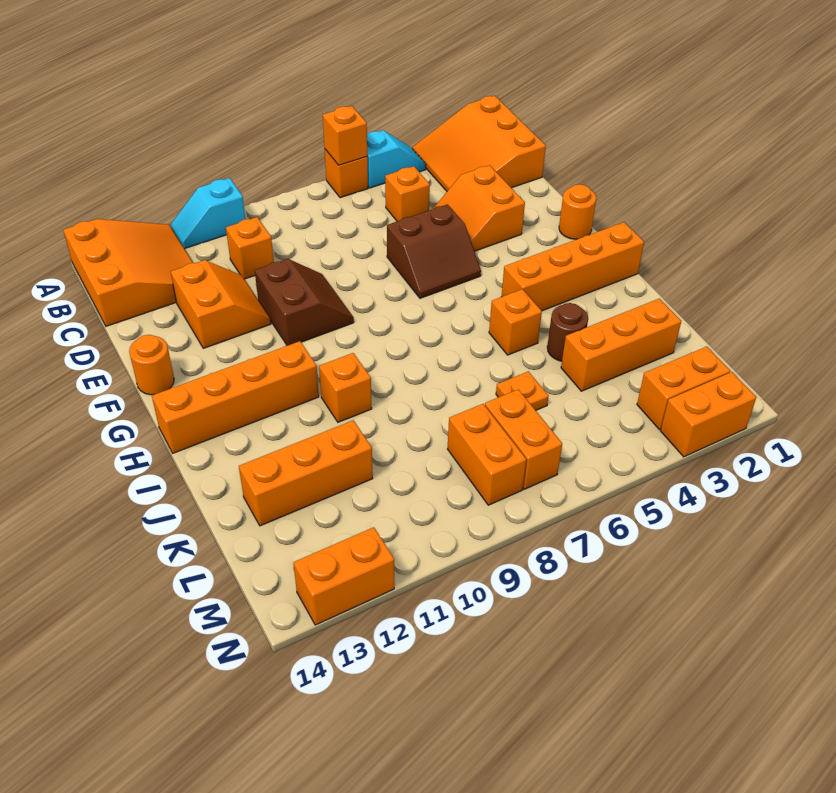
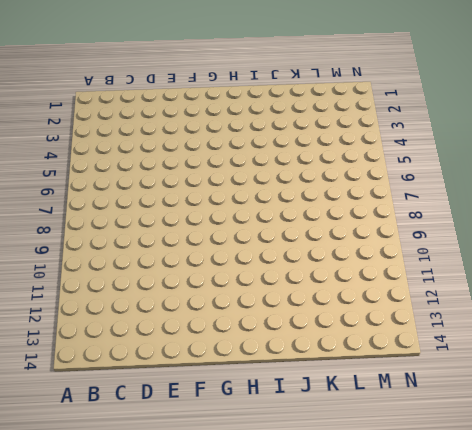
none -> orange 3x3 slope [412,96,546,191]
none -> cyan 1x2 slope [367,130,426,188]
none -> orange 1x1 brick [325,149,368,198]

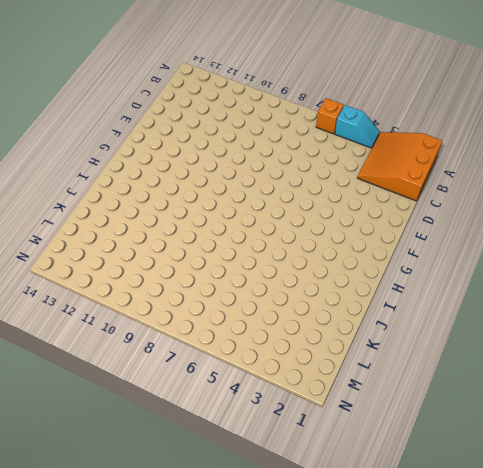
none -> cyan 1x2 slope [171,178,245,249]
none -> orange 3x3 slope [63,219,193,326]
none -> orange 1x1 brick [385,166,430,221]

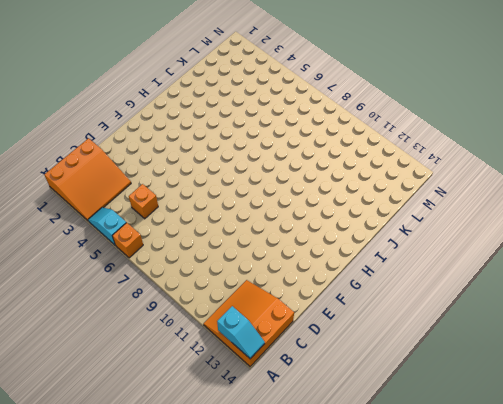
cyan 1x2 slope [217,306,265,359] -> cyan 1x2 slope moved to [171,178,245,249]
none -> orange 1x1 brick [226,217,274,279]
none -> orange 2x2 slope [434,165,525,251]
none -> orange 2x2 slope [171,260,271,348]

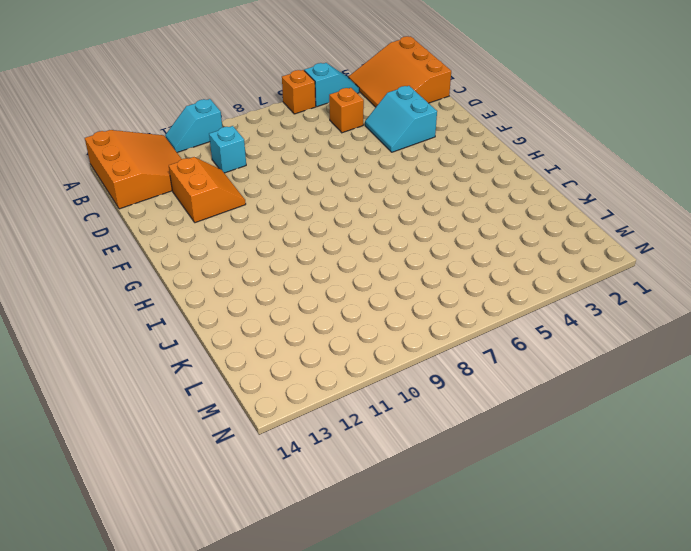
cyan 1x1 brick [209,126,246,173] -> orange 1x1 brick [226,217,274,279]
cyan 2x2 slope [365,86,437,152] -> orange 2x2 slope [434,165,525,251]
none -> brown 2x2 slope [387,204,481,298]
none -> brown 2x2 slope [255,259,354,345]
none -> orange 1x1 round brick [559,184,596,239]

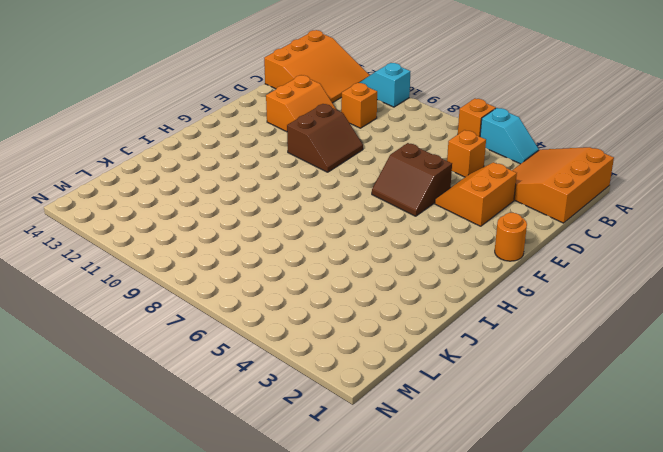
none -> orange 1x1 round brick [129,335,174,395]
none -> orange 1x4 brick [502,222,644,311]
none -> orange 1x4 brick [152,341,319,453]

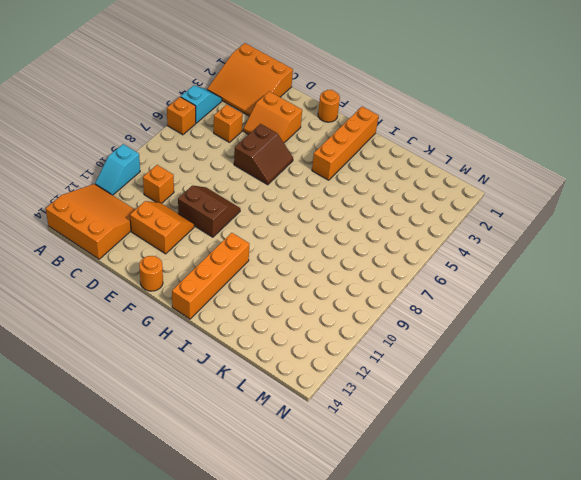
none -> orange 1x1 brick [489,289,542,355]
none -> orange 1x1 brick [319,353,372,422]
none -> brown 1x1 round brick [547,303,588,361]

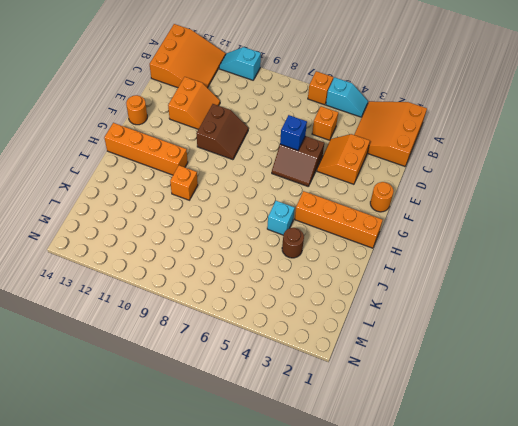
blue 1x1 brick [280,115,307,150] -> none
cyan 1x1 brick [267,201,295,235] -> orange 1x1 brick [489,289,542,355]
none -> orange 1x1 brick [226,217,274,279]
none -> orange 1x3 brick [561,299,681,391]
none -> orange 1x1 plate [496,371,548,410]

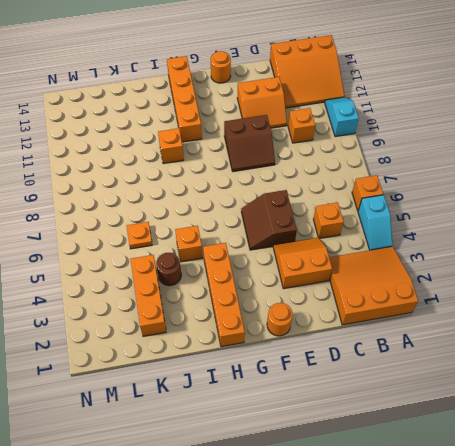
none -> orange 1x3 brick [239,420,373,526]
none -> orange 1x2 brick [485,389,562,489]
none -> orange 1x2 brick [448,404,526,505]

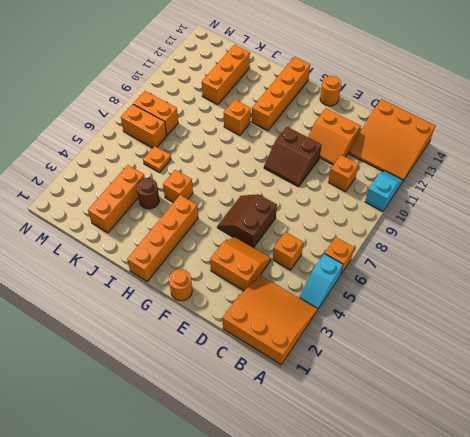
none -> orange 1x2 brick [637,346,731,429]
none -> orange 1x2 brick [661,372,756,457]
none -> orange 1x2 brick [293,527,394,625]

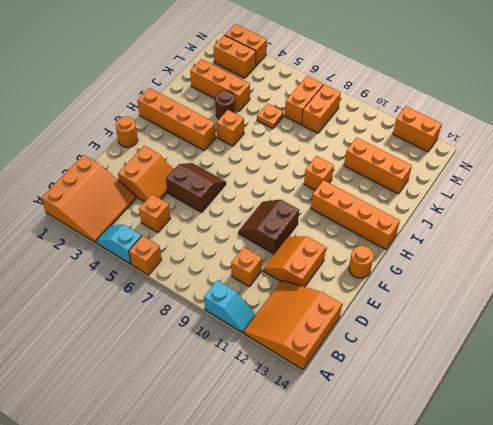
none -> orange 1x1 brick [323,106,367,165]

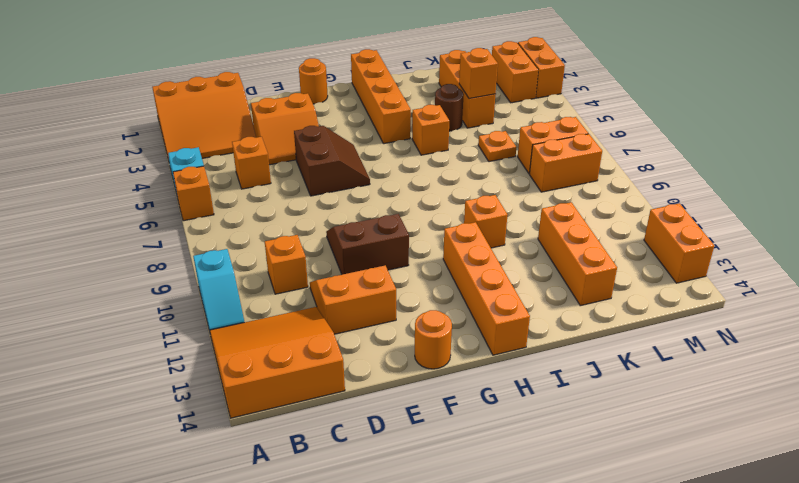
orange 1x1 brick [459,48,498,99] -> orange 1x1 brick moved to [323,106,367,165]

